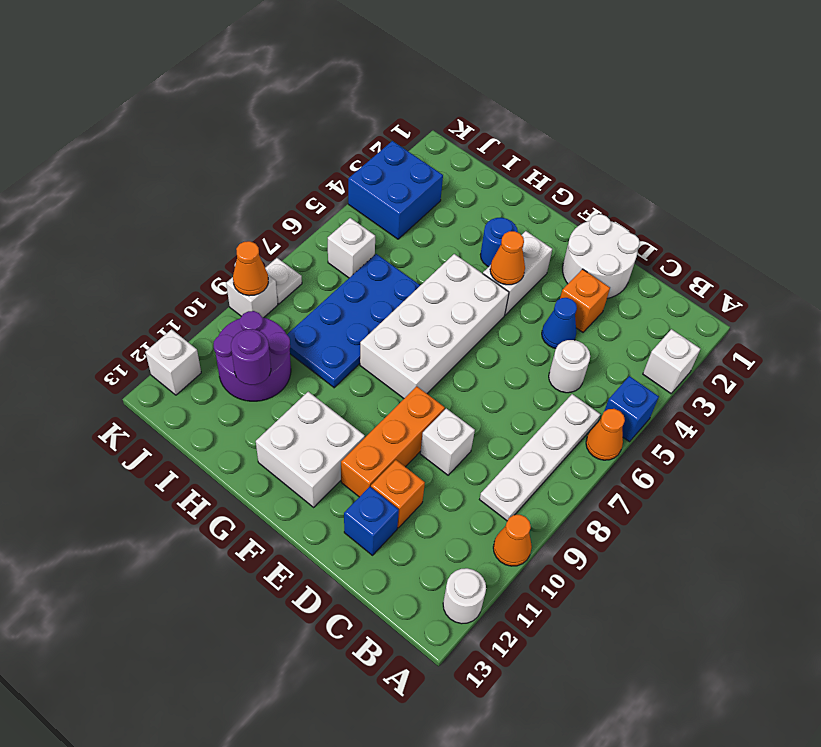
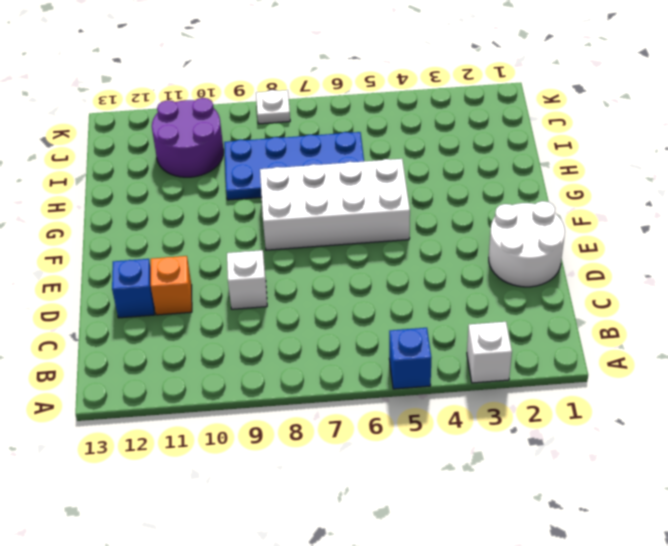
none -> orange 1x1 cone [586,409,625,460]
none -> orange 1x1 cone [493,515,532,566]
none -> white 1x1 round brick [443,568,486,624]

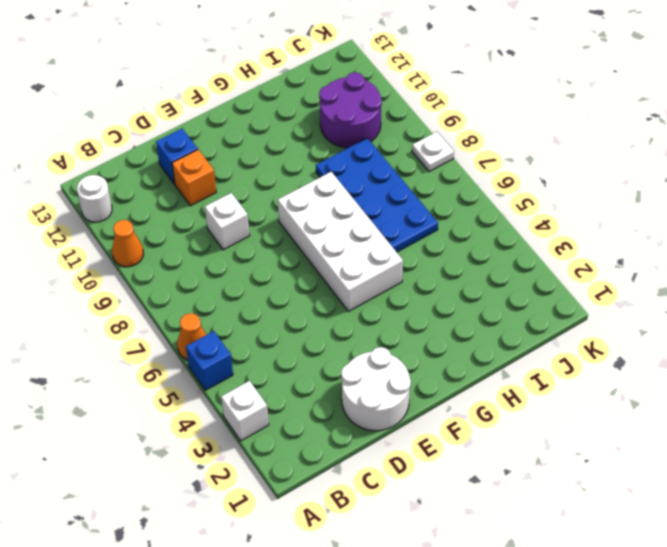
none -> white 1x4 plate [480,394,601,521]
none -> white 1x1 round brick [549,340,590,393]
none -> orange 1x1 brick [560,269,610,332]

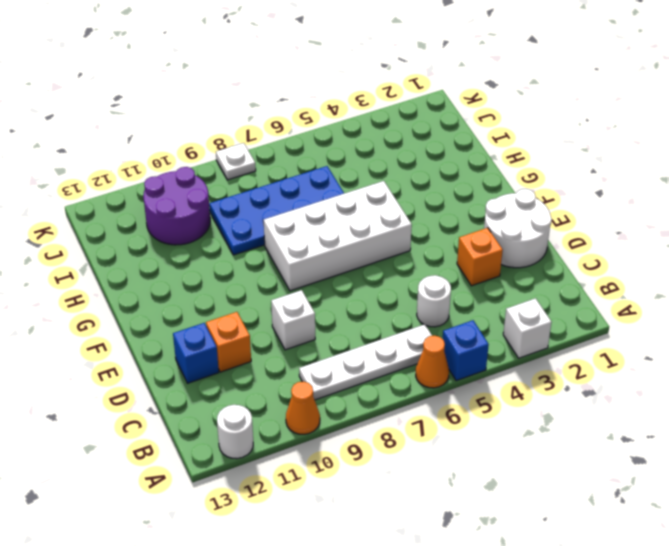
none -> blue 1x1 cone [542,298,577,348]
none -> orange 1x3 brick [341,386,445,497]
none -> white 1x2 brick [483,231,552,315]

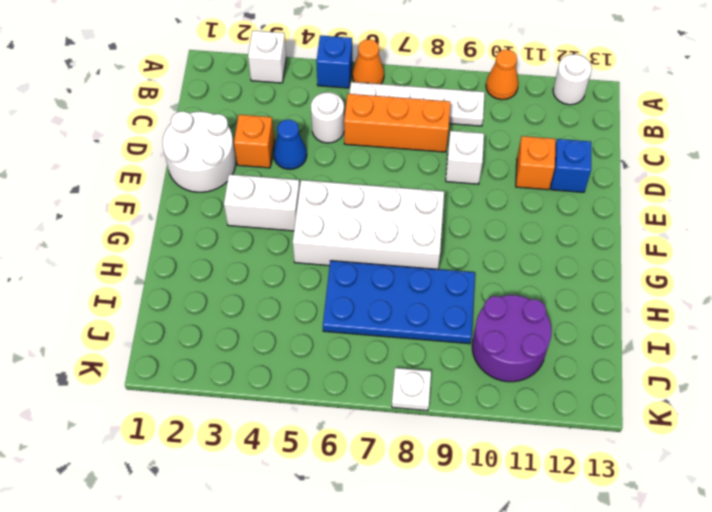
orange 1x3 brick [344,94,450,152] -> orange 1x3 brick moved to [341,386,445,497]
none -> white 2x2 brick [256,392,365,507]
none -> blue 1x1 round brick [480,218,518,267]
none -> blue 2x2 brick [348,141,443,239]

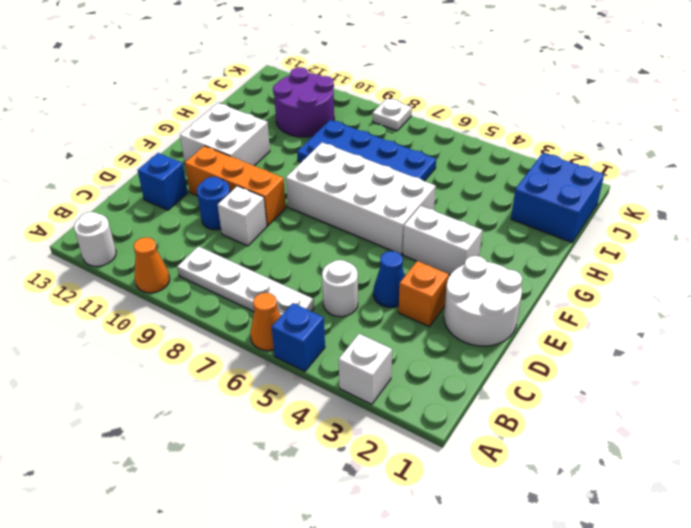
blue 1x1 round brick [197,177,230,230] -> blue 1x1 round brick moved to [480,218,518,267]
blue 2x2 brick [511,153,604,242] -> blue 2x2 brick moved to [348,141,443,239]
none -> orange 1x1 brick [371,460,425,528]
none -> white 1x1 brick [328,218,375,278]
none -> white 1x1 brick [226,275,278,317]

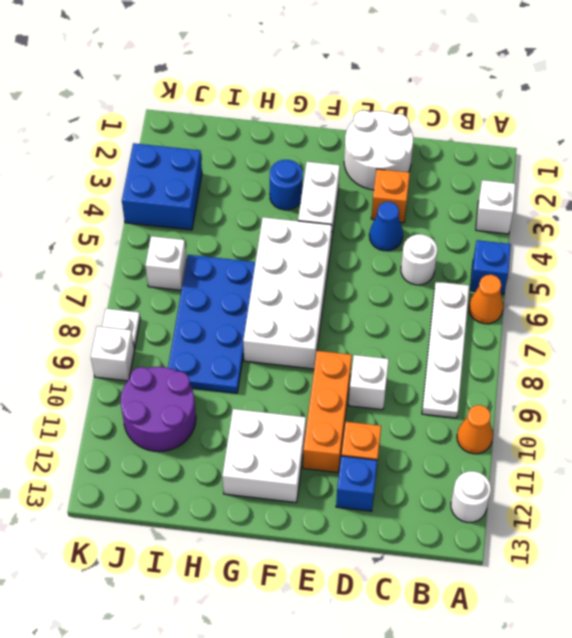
none -> white 1x1 brick [145,329,201,395]
none -> orange 1x1 cone [490,231,525,285]
none -> purple 1x1 round brick [231,329,271,385]

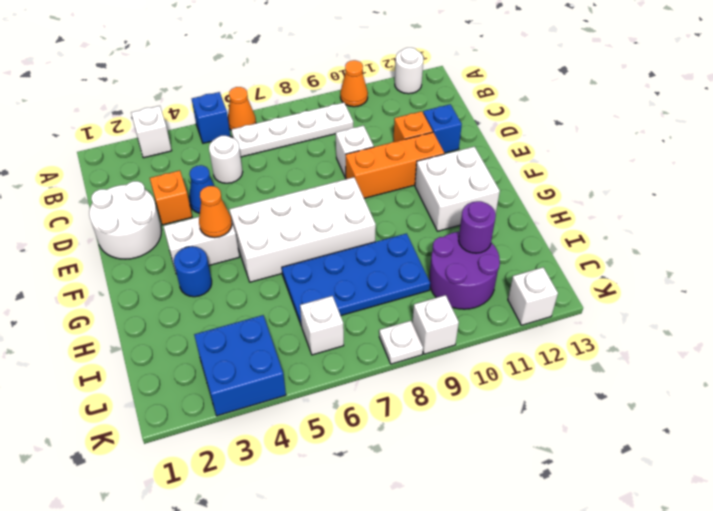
none -> orange 1x1 cone [233,241,268,296]

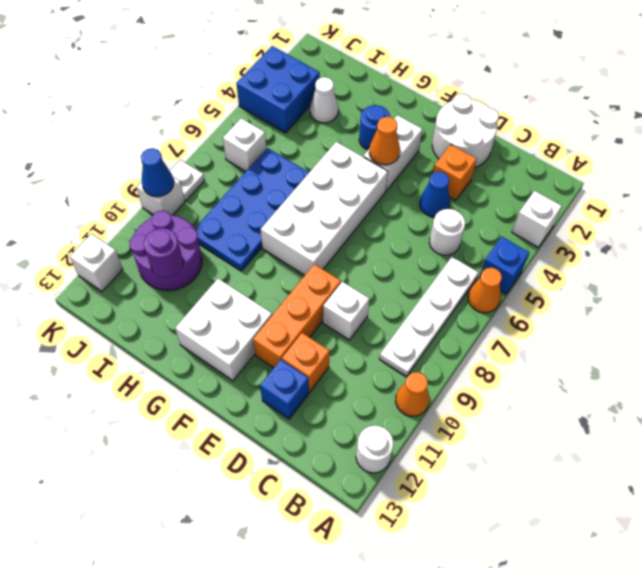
white 1x1 cone [310,77,338,123] -> none
blue 1x1 cone [141,148,174,197] -> orange 1x1 cone [233,241,268,296]

